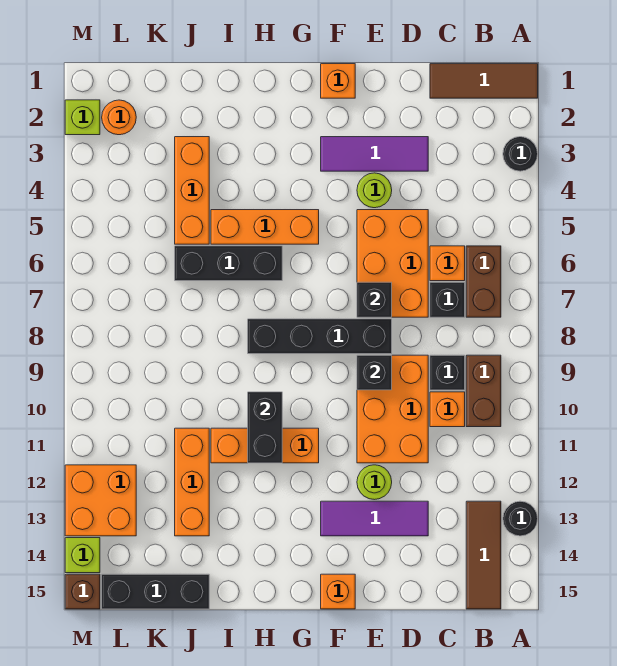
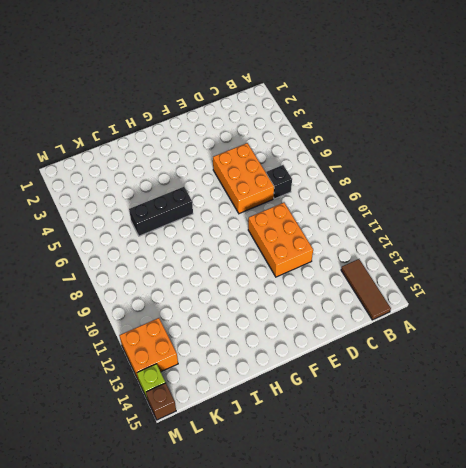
none -> brown 1x3 tile [430,64,538,98]
none -> black 1x1 round brick [503,137,538,171]
none -> black 1x1 round brick [503,501,538,536]
none -> brown 1x2 brick [466,246,501,317]

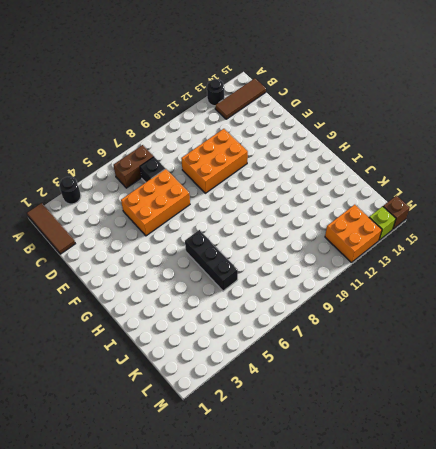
none -> brown 1x2 brick [466,355,501,427]
none -> orange 1x1 brick [430,246,465,281]
none -> black 1x1 brick [430,355,465,390]
none -> orange 1x1 brick [430,392,465,427]

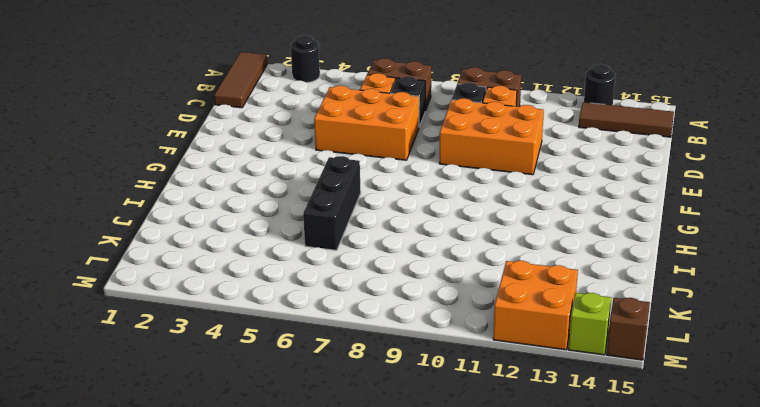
none -> purple 1x3 tile [321,137,428,171]
none -> purple 1x3 tile [321,501,428,536]
none -> lime 1x1 round brick [357,173,392,208]
none -> black 1x4 brick [248,319,392,354]

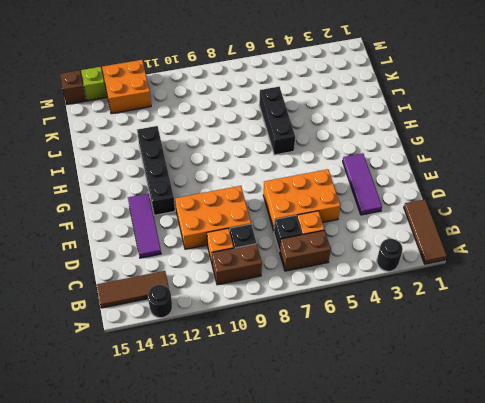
black 1x4 brick [137,126,175,215] -> black 1x4 brick moved to [248,319,392,354]
none -> lime 1x1 round brick [357,173,392,208]
none -> lime 1x1 round brick [357,465,392,500]
none -> orange 1x1 brick [321,64,355,98]
none -> orange 1x1 brick [321,574,355,609]

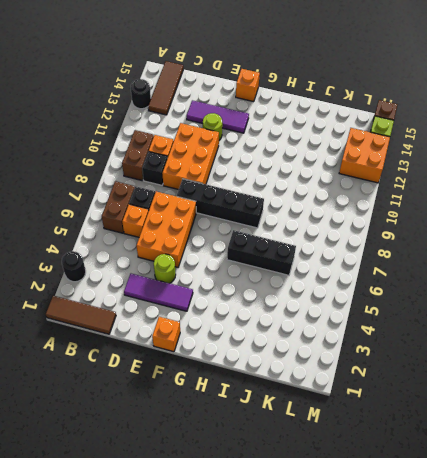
none -> orange 1x3 brick [211,210,319,244]
none -> orange 1x3 brick [211,428,319,463]
none -> orange 1x3 brick [175,137,209,244]
none -> orange 1x3 brick [175,428,209,536]

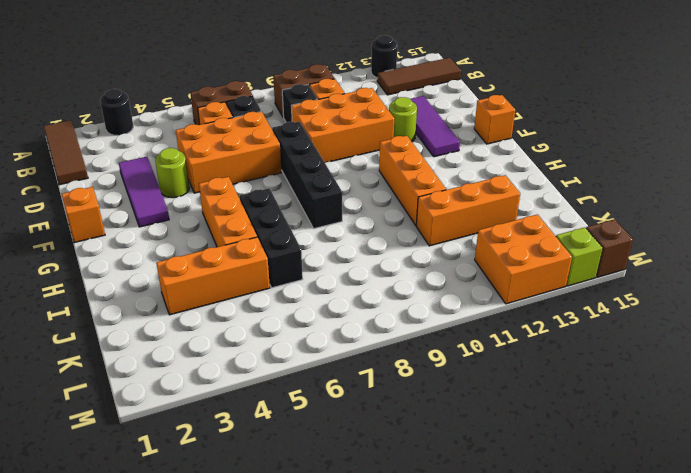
none -> black 1x3 brick [102,574,209,609]
none -> orange 1x1 round brick [102,100,136,135]
none -> lime 1x1 brick [65,100,100,135]
none -> black 1x1 brick [357,282,392,317]

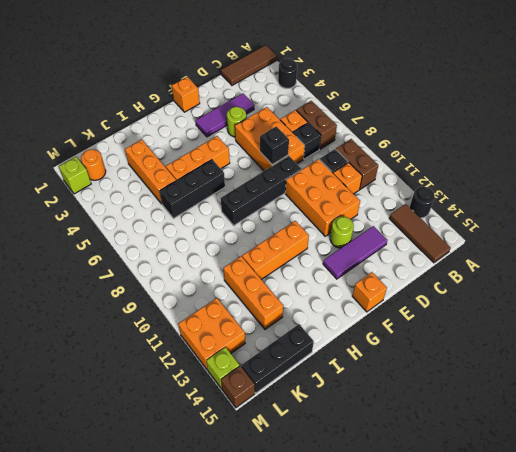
none -> black 1x1 brick [357,355,392,390]
none -> black 1x2 brick [248,392,282,463]

